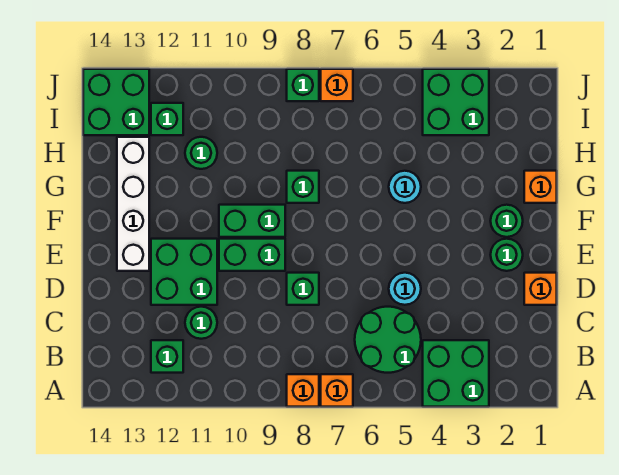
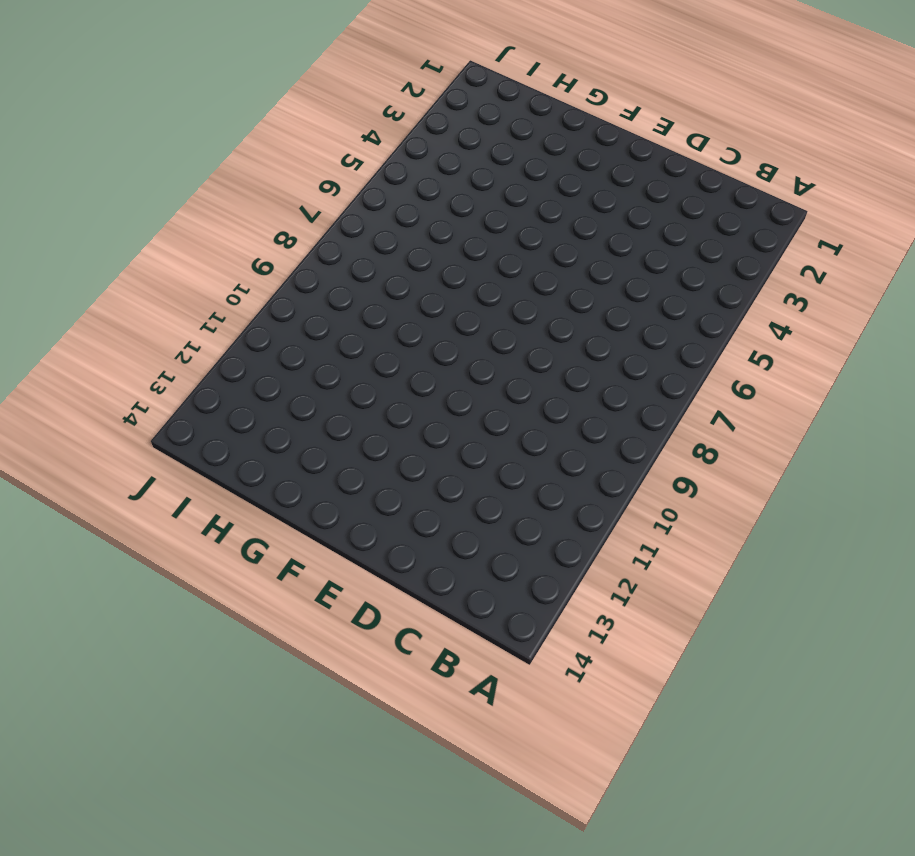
none -> green 2x2 brick [423,340,489,407]
none -> orange 1x1 brick [321,374,353,407]
none -> orange 1x1 brick [287,374,319,407]

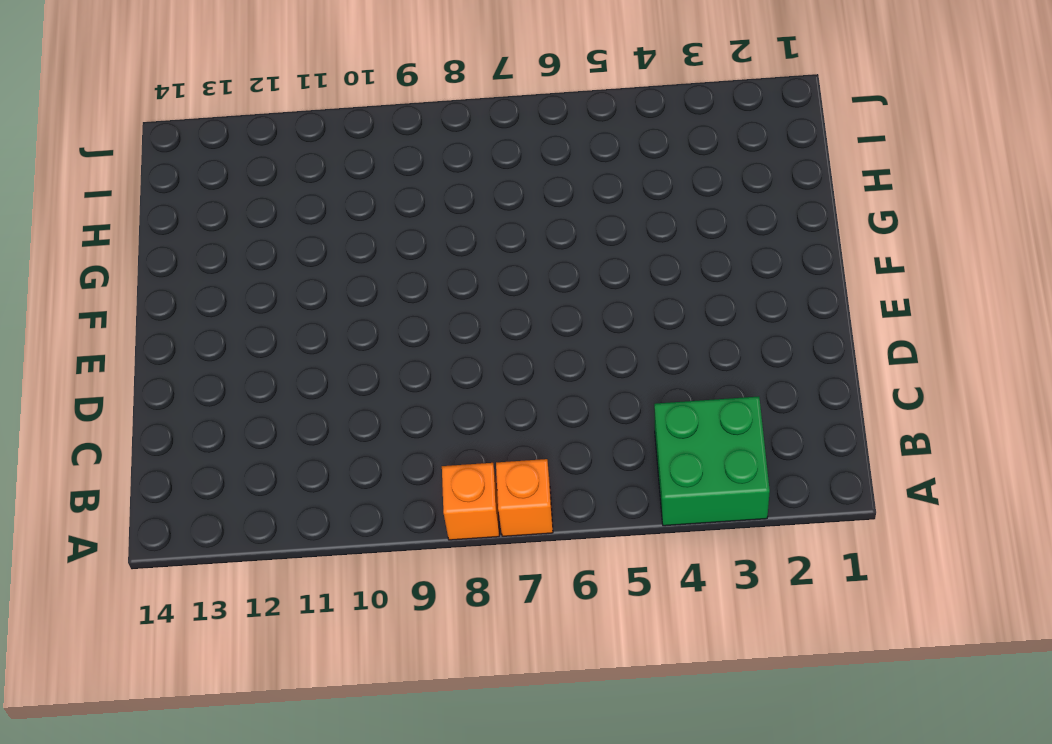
none -> green 2x2 round brick [355,307,421,373]
none -> green 1x1 brick [151,340,183,373]
none -> green 1x1 round brick [185,307,217,339]

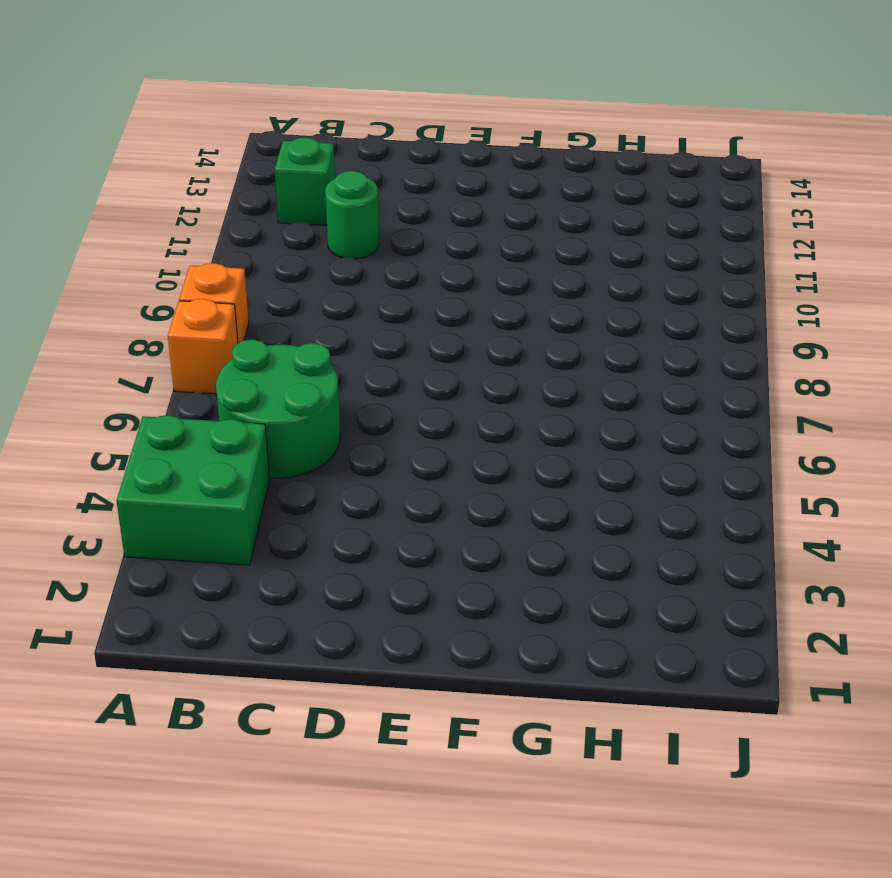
none -> orange 1x1 brick [524,273,557,305]
none -> cyan 1x1 round brick [389,273,421,305]
none -> green 1x1 brick [287,273,319,305]

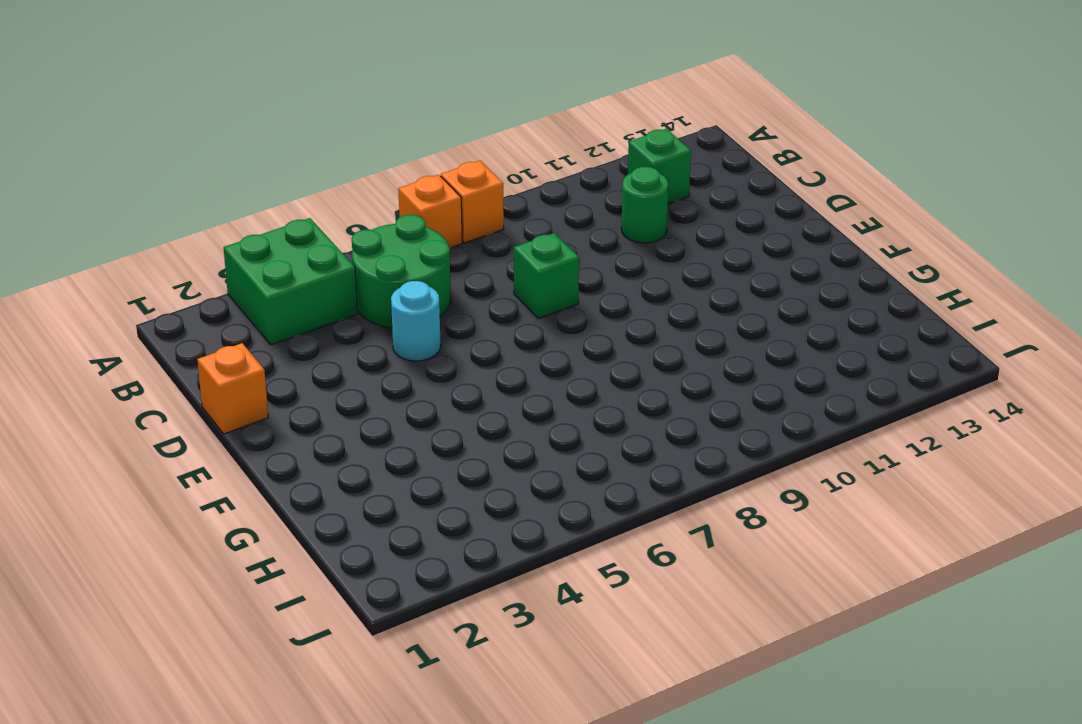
none -> green 2x2 brick [151,239,217,305]
none -> green 1x1 round brick [491,239,523,271]
none -> green 1x2 brick [219,239,285,271]

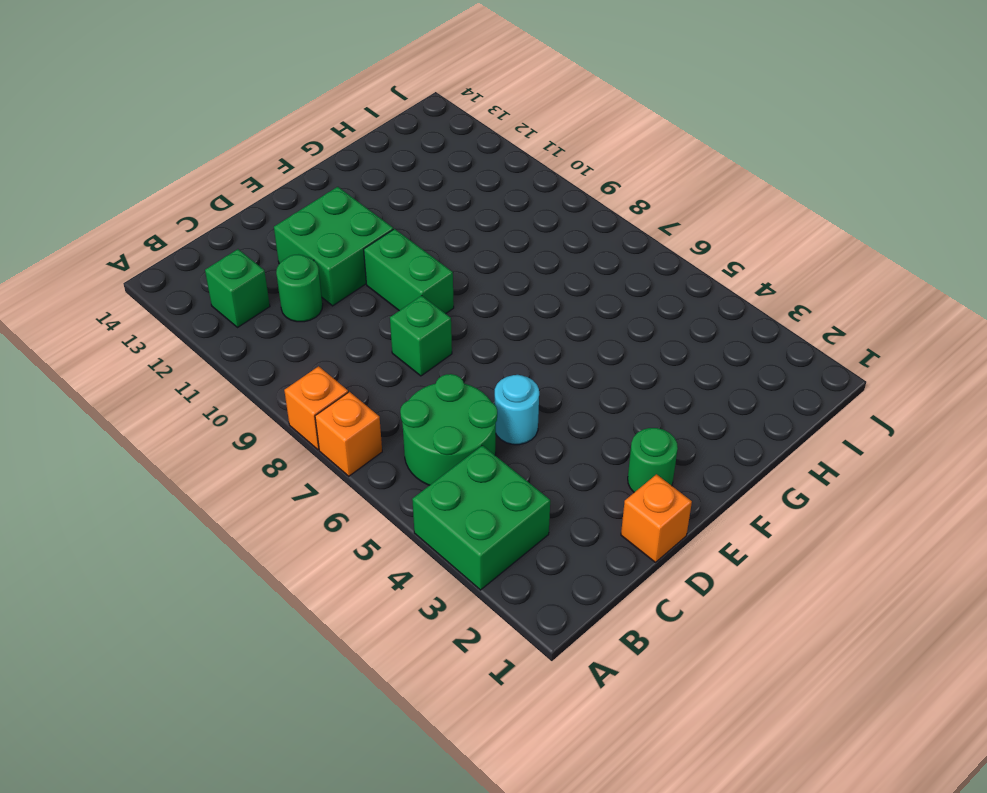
none -> white 1x4 brick [117,137,149,271]
none -> green 1x1 round brick [491,205,523,237]
none -> green 1x2 brick [219,205,285,237]

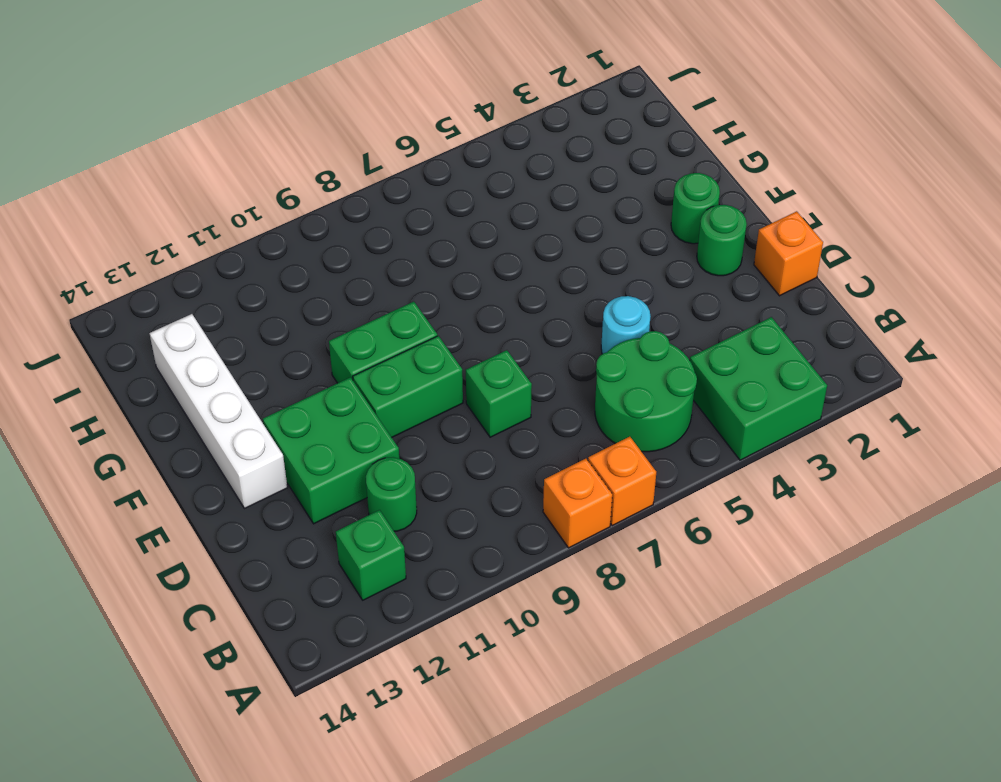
none -> orange 1x1 brick [524,171,557,203]
none -> cyan 1x1 round brick [389,171,421,203]
none -> green 1x1 brick [287,171,319,203]

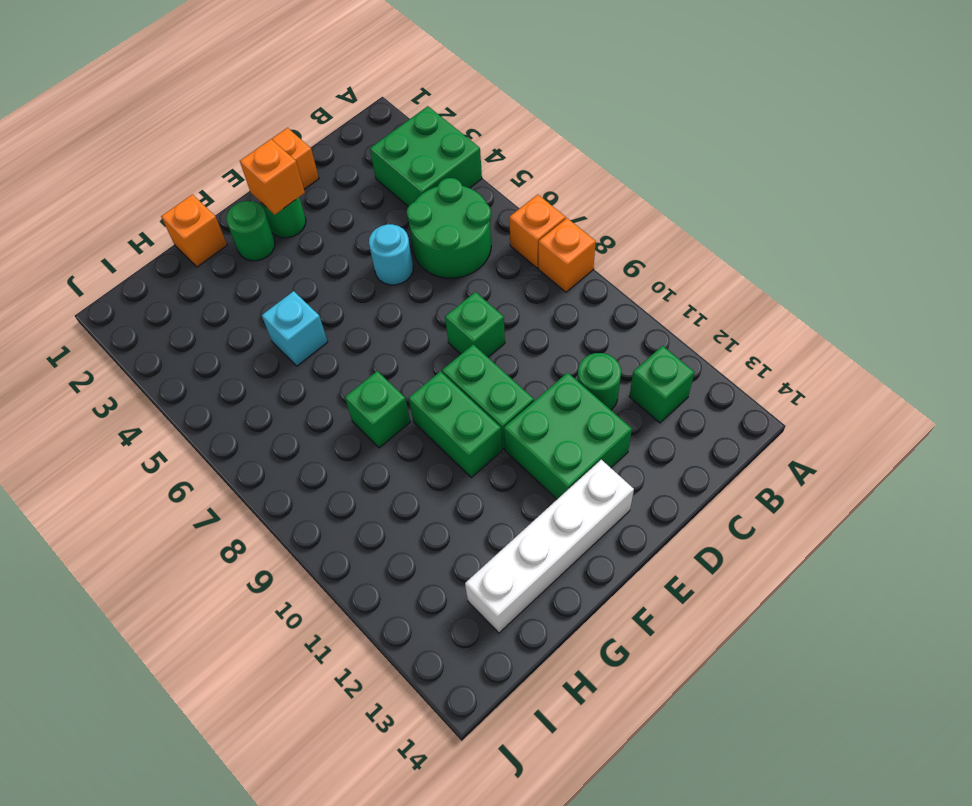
orange 1x1 brick [240,139,305,215] -> orange 1x1 brick moved to [321,69,353,101]
cyan 1x1 brick [262,291,328,366] -> cyan 1x1 round brick [389,171,421,203]
none -> green 1x1 round brick [185,137,217,169]
none -> green 2x2 brick [423,69,489,135]
none -> green 1x1 brick [151,103,183,135]

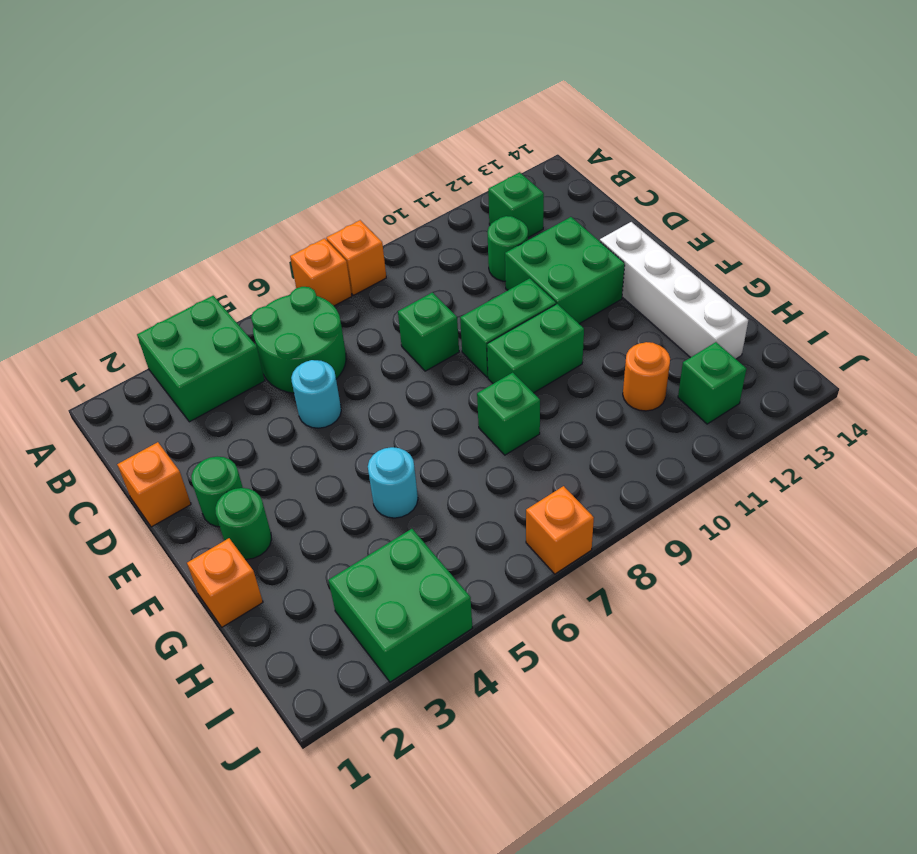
orange 1x1 round brick [623,342,670,411] -> green 1x1 round brick [185,137,217,169]
none -> green 2x2 brick [83,69,149,135]
none -> green 1x1 brick [287,69,319,101]

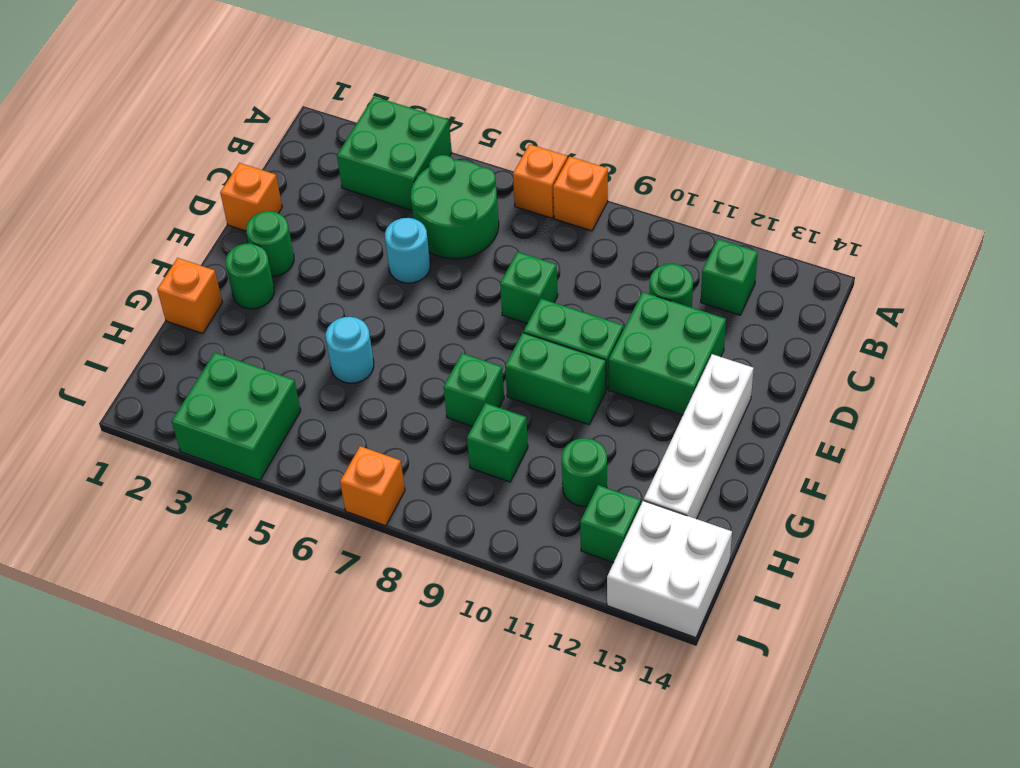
green 1x1 brick [467,403,528,482] -> green 1x1 brick moved to [287,69,319,101]
white 2x2 brick [607,501,732,638] -> green 2x2 brick [83,69,149,135]

